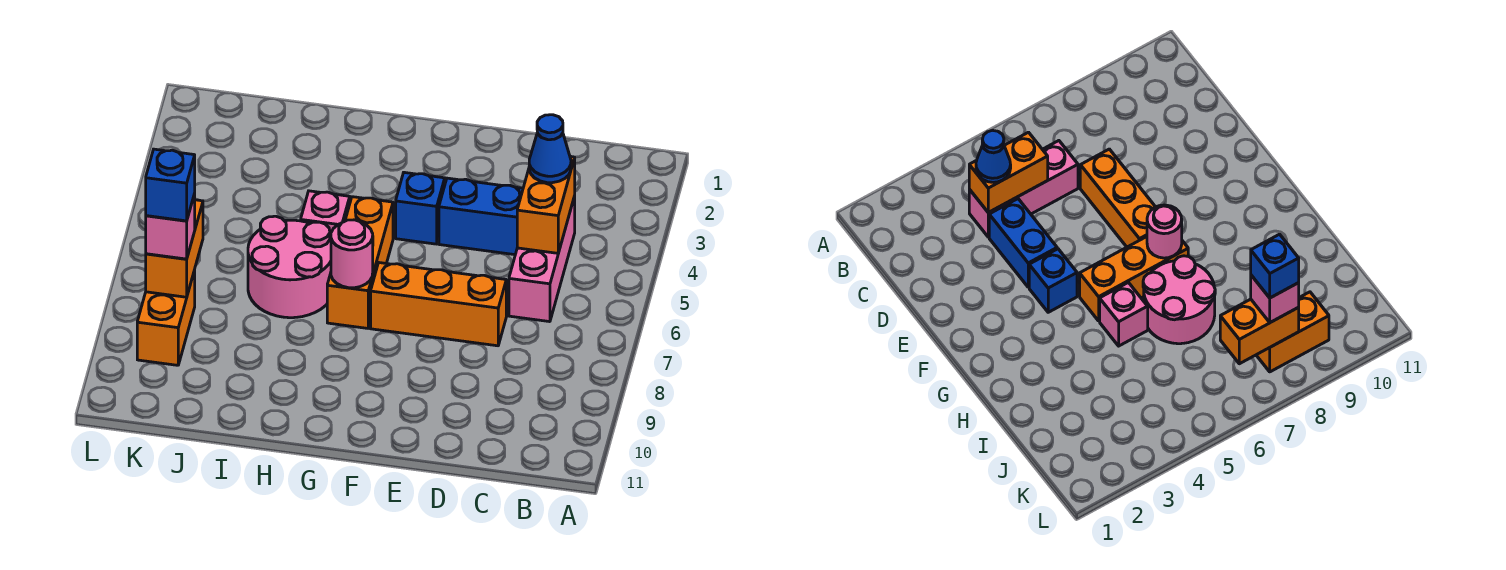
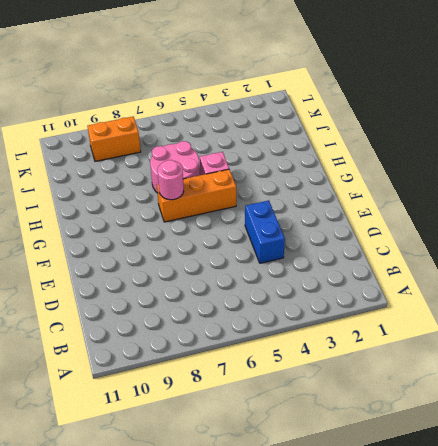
none -> pink 1x3 brick [509,196,575,322]
none -> orange 1x3 brick [371,263,506,346]
none -> blue 1x1 brick [396,172,445,244]

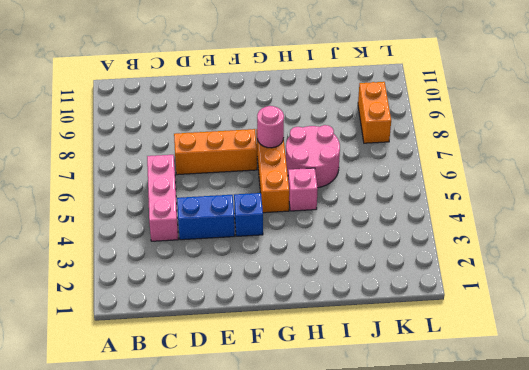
none -> orange 1x2 brick [517,156,575,253]
none -> orange 1x2 brick [146,200,203,297]
none -> blue 1x1 cone [529,115,571,183]

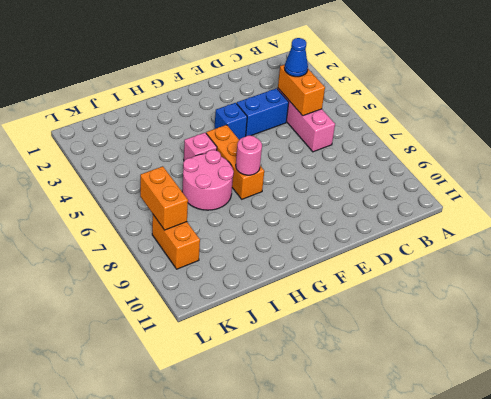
none -> orange 1x3 brick [371,263,506,346]
none -> pink 1x1 brick [146,194,195,259]
none -> blue 1x1 brick [146,149,195,221]

